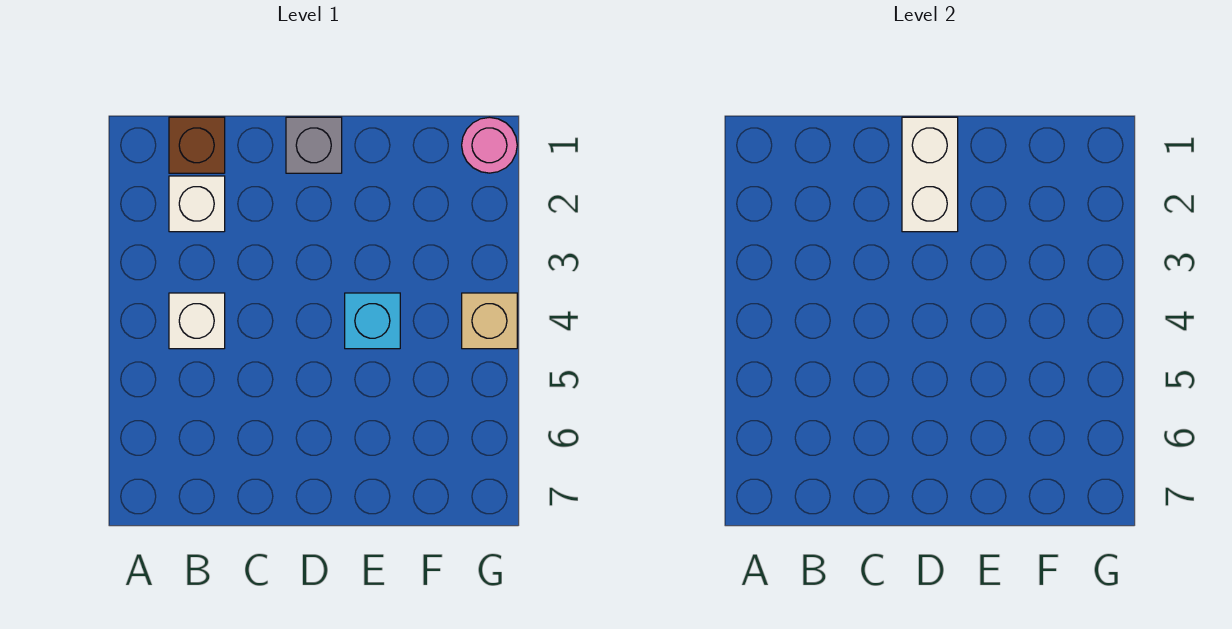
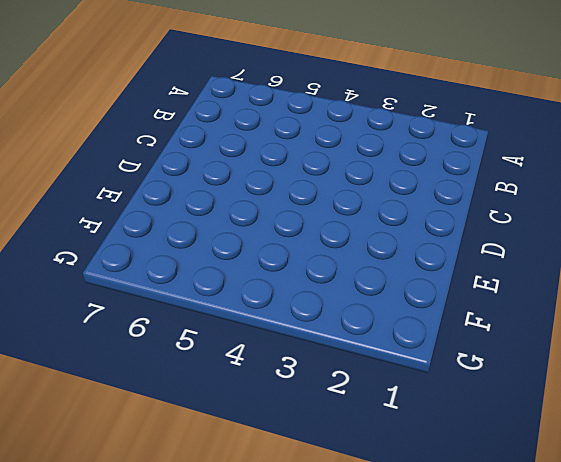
none -> brown 1x1 brick [169,117,225,173]
none -> white 1x1 brick [169,176,225,232]

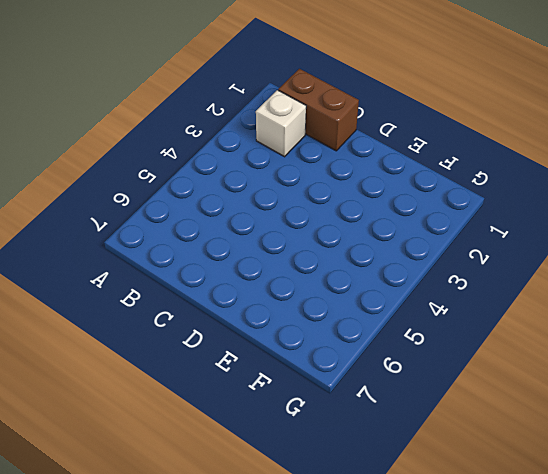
brown 1x2 brick [278,69,359,151] -> brown 1x1 brick [169,117,225,173]
none -> white 1x1 brick [169,293,225,349]
none -> grey 1x1 brick [286,117,342,173]

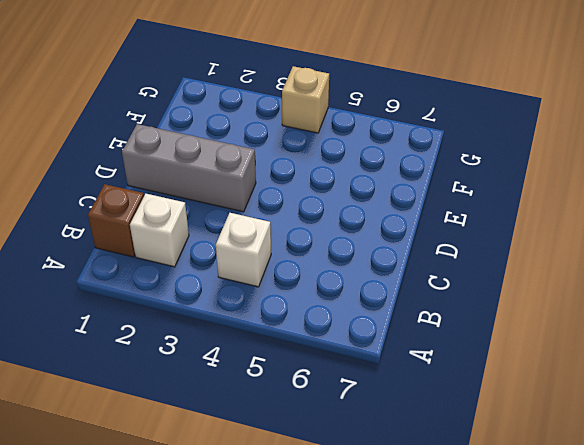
grey 1x3 brick [122,124,256,212] -> grey 1x1 brick [286,117,342,173]
none -> cyan 1x1 brick [345,293,400,349]
none -> pink 1x1 round brick [462,117,517,173]

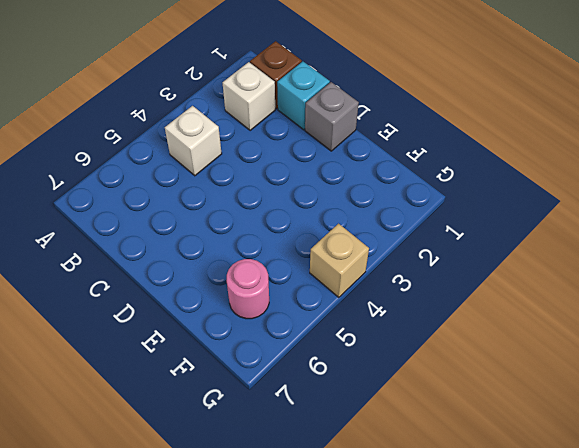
cyan 1x1 brick [277,61,330,130] -> cyan 1x1 brick moved to [345,293,400,349]
pink 1x1 round brick [227,259,269,319] -> pink 1x1 round brick moved to [462,117,517,173]
none -> white 1x2 brick [902,117,958,232]

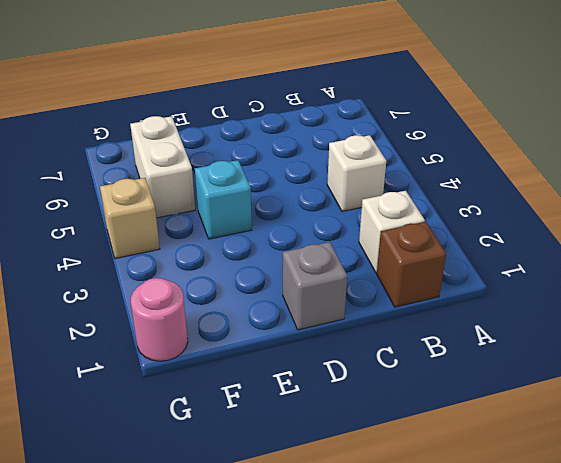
white 1x2 brick [130,116,195,218] -> white 1x2 brick moved to [902,117,958,232]

